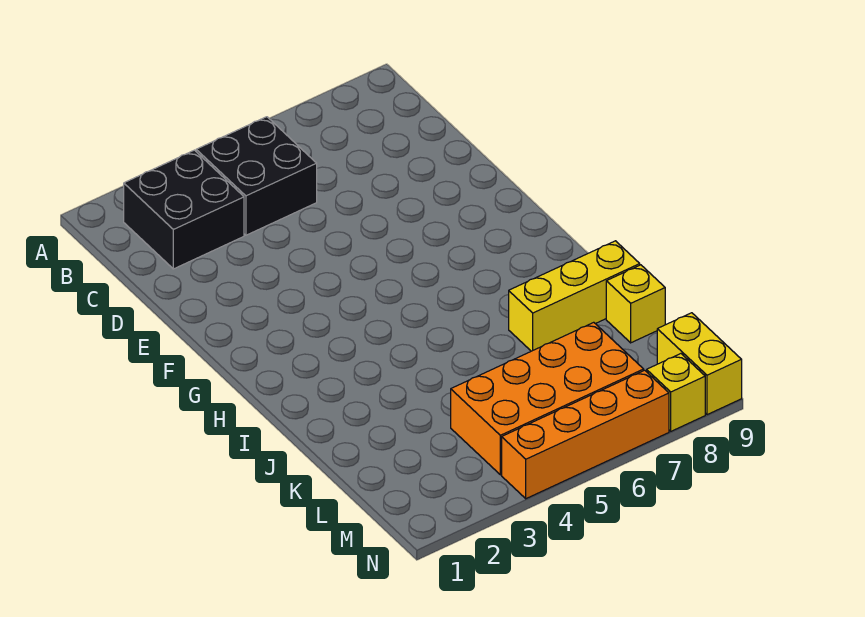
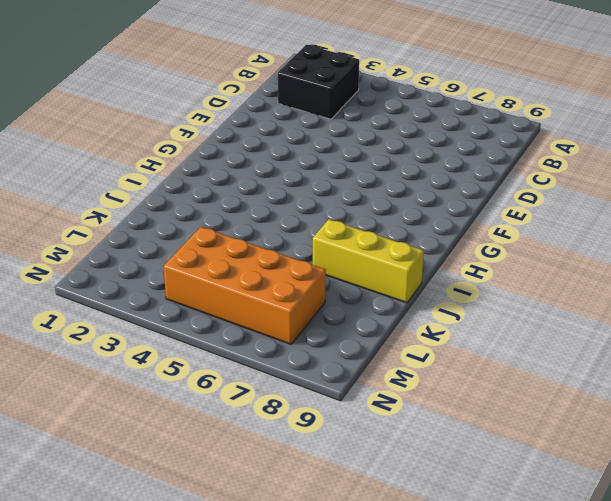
none -> black 2x2 brick [196,117,317,235]
none -> yellow 1x1 brick [606,265,665,343]

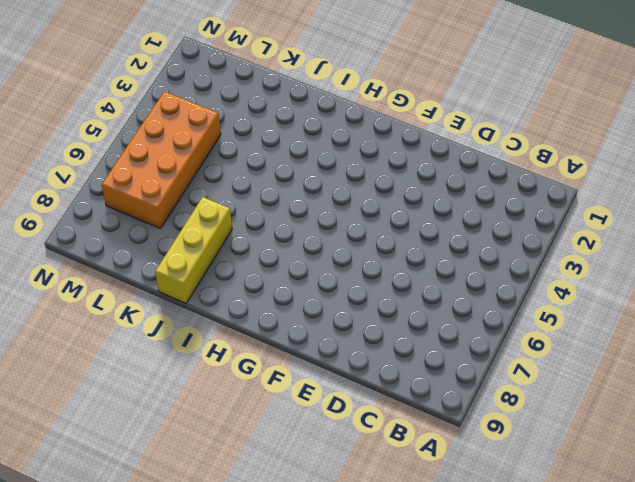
none -> black 2x2 brick [124,150,244,269]
none -> black 2x2 brick [196,117,317,235]

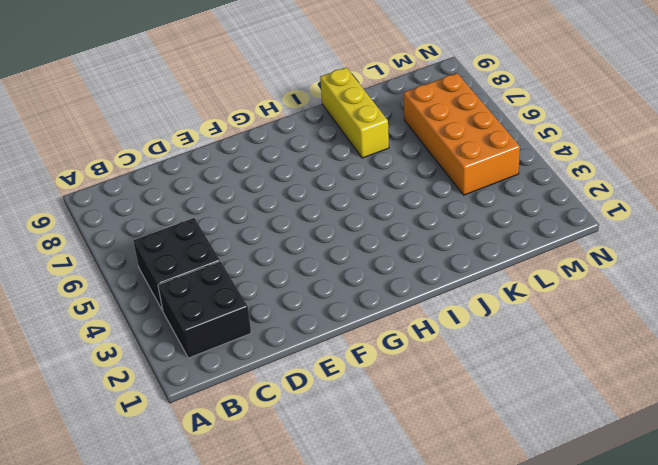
none -> yellow 1x1 brick [606,265,665,343]
none -> yellow 1x2 brick [657,313,742,415]

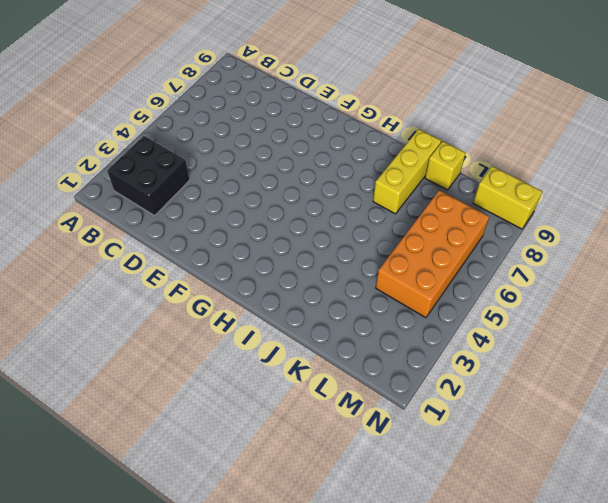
none -> black 2x2 brick [196,117,317,235]
none -> orange 1x4 brick [502,370,669,499]

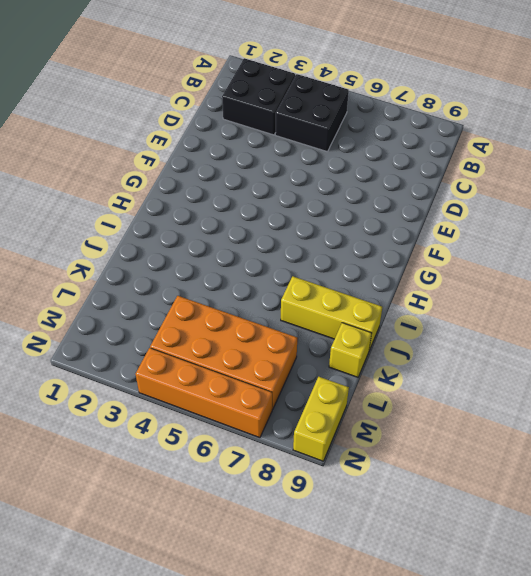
none -> yellow 1x1 brick [647,354,705,431]

